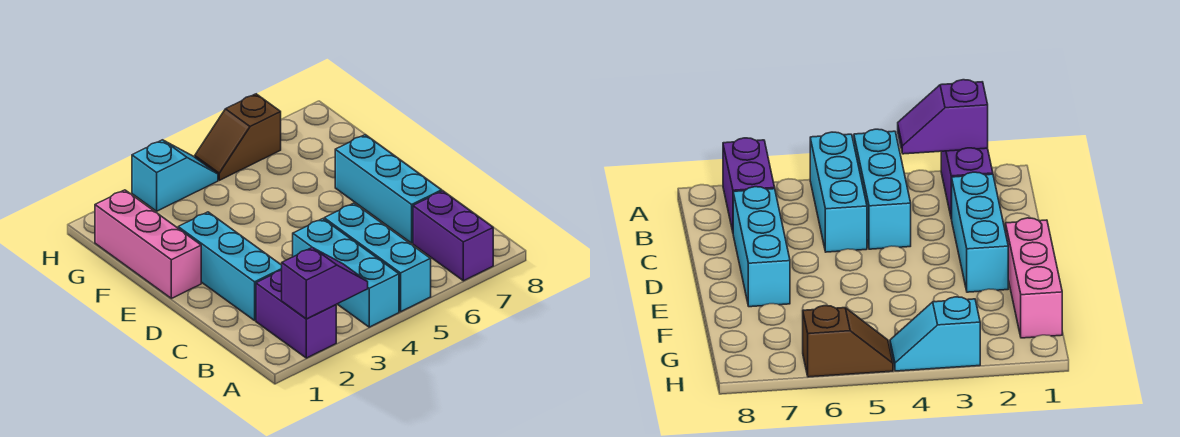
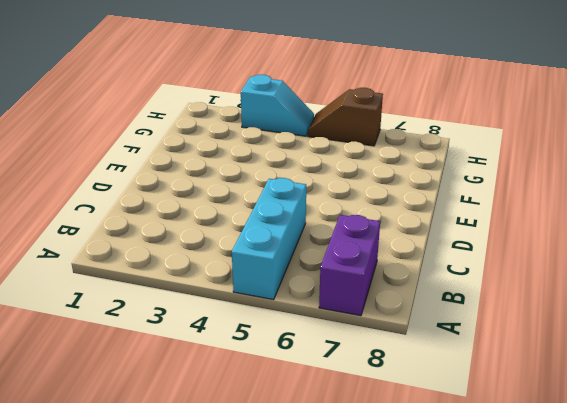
none -> purple 1x2 brick [256,270,336,358]
none -> cyan 1x3 brick [293,219,399,327]

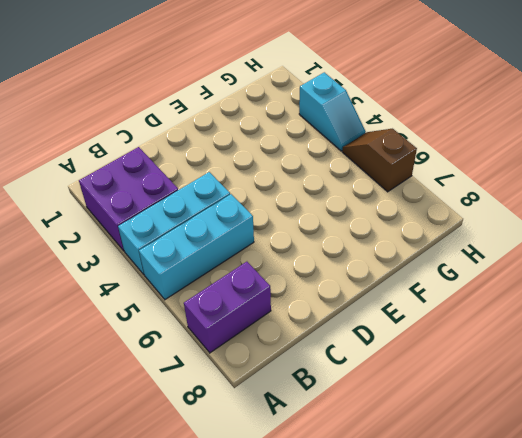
purple 2x2 brick [79,147,178,251] -> purple 1x2 brick [256,270,336,358]
none -> cyan 1x3 brick [178,212,282,320]
none -> cyan 1x3 brick [335,135,442,243]

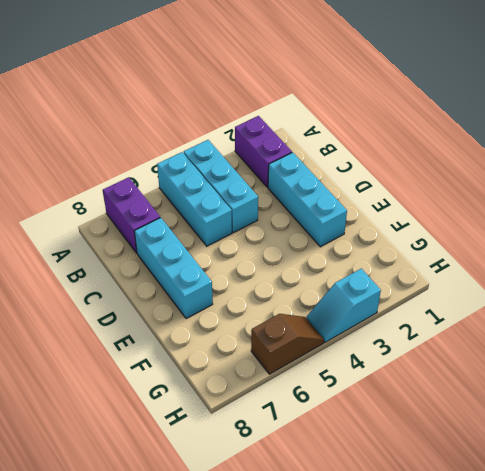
none -> pink 1x3 brick [95,190,201,298]
none -> purple 1x2 slope [282,247,368,319]

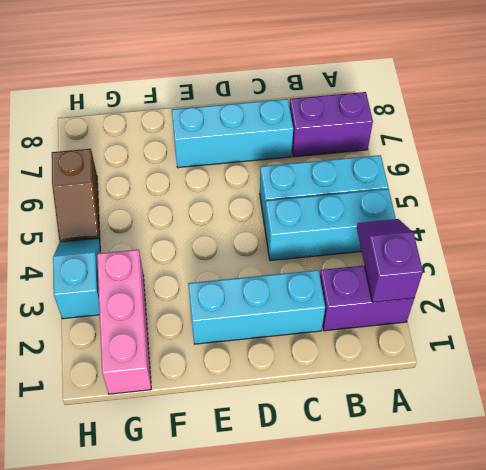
pink 1x3 brick [97,250,151,394] -> pink 1x3 brick turned to [95,190,201,298]

